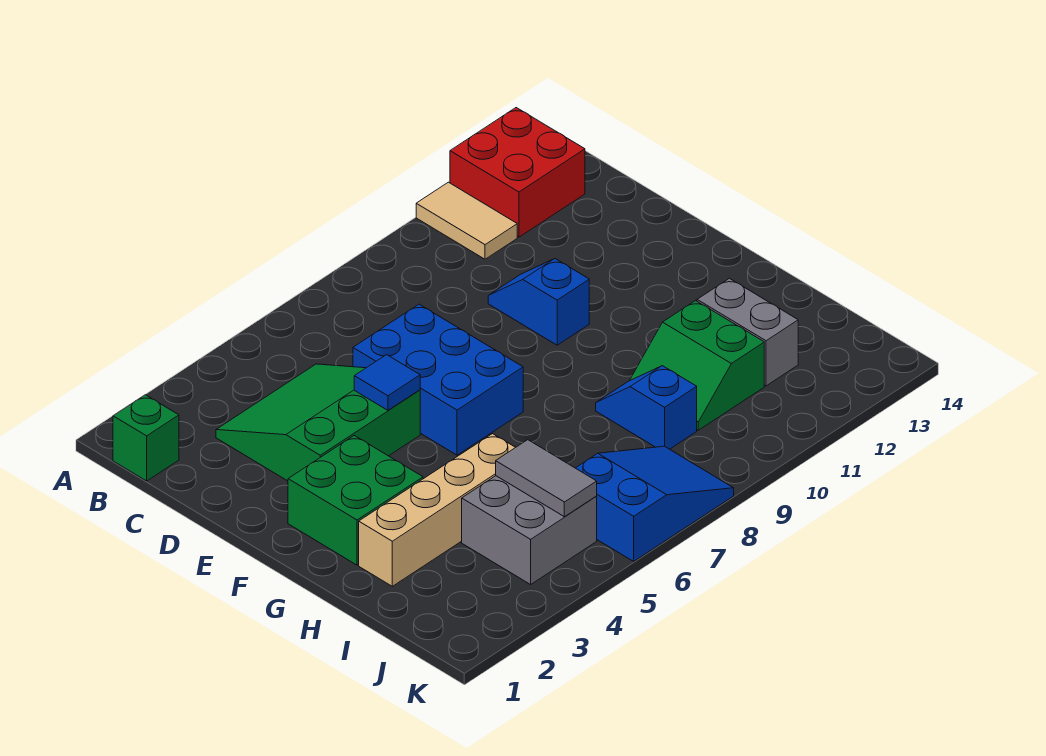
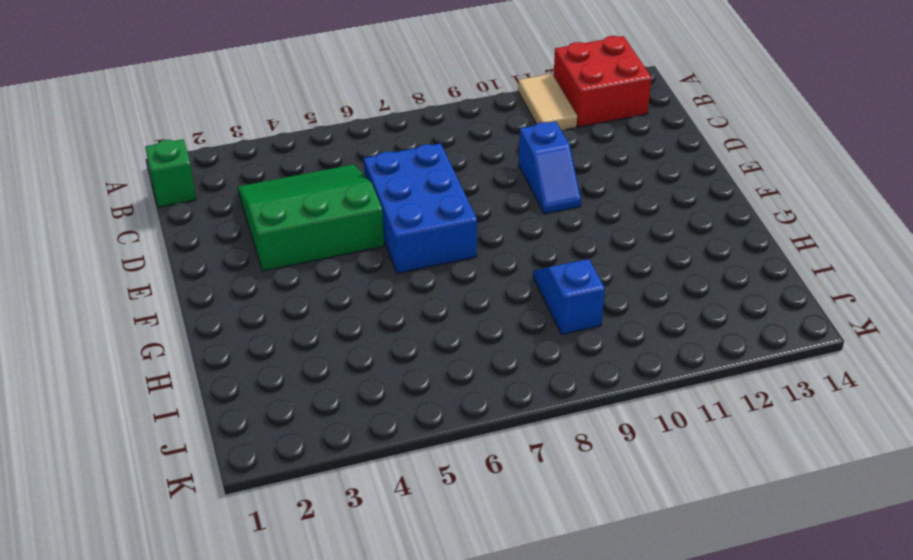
blue 1x2 slope [519,122,581,214] -> blue 1x2 slope turned to [488,259,589,345]
none -> green 2x2 brick [288,436,423,565]
none -> tan 1x4 brick [359,434,515,586]
none -> green 2x2 slope [630,301,764,430]

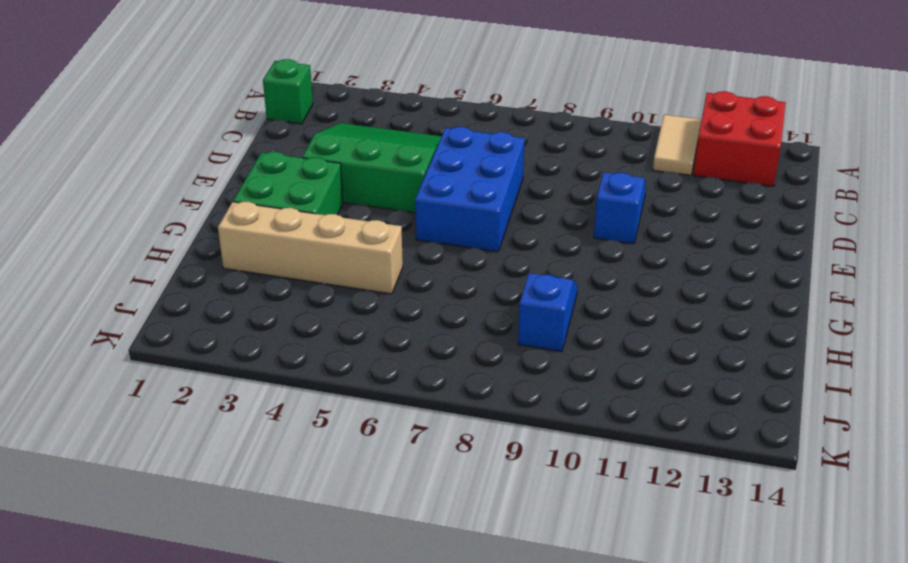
none -> green 2x2 slope [630,301,764,430]
none -> grey 1x2 brick [697,278,798,386]
none -> grey 2x2 brick [462,476,597,584]

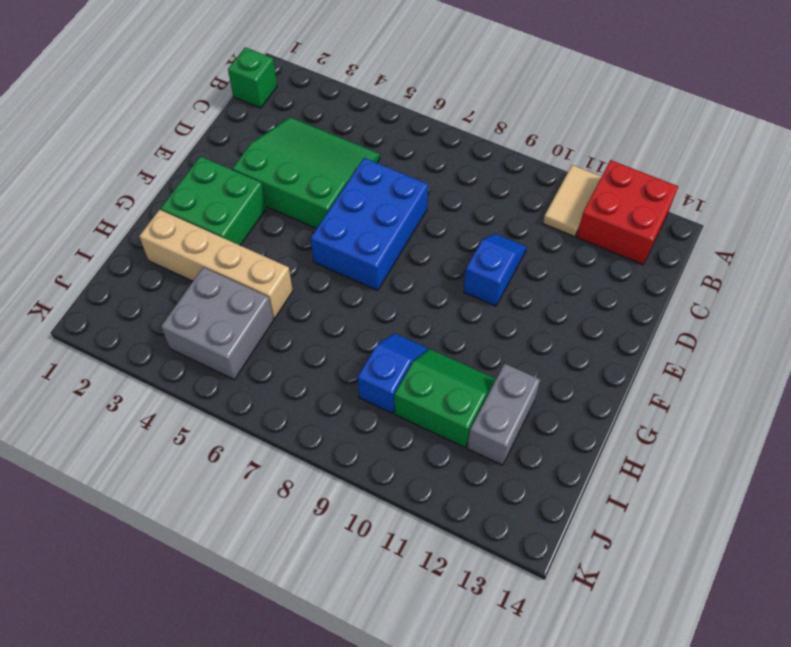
green 2x2 slope [394,349,496,447] -> green 2x2 slope turned to [630,301,764,430]
none -> blue 2x3 slope [576,446,734,561]
none -> blue 1x1 tile [354,355,420,410]
none -> grey 1x2 tile [496,440,597,517]

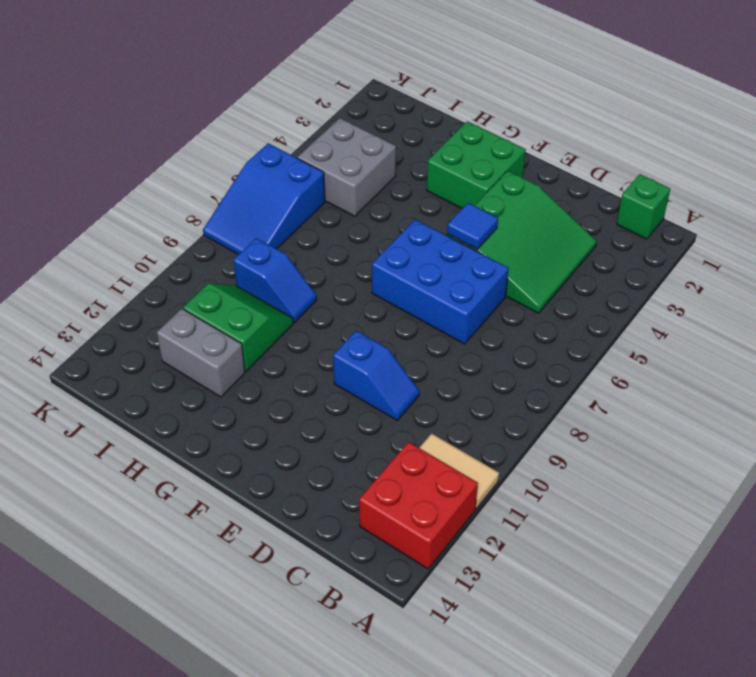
none -> tan 1x4 brick [359,434,515,586]
none -> grey 1x2 tile [496,440,597,517]

